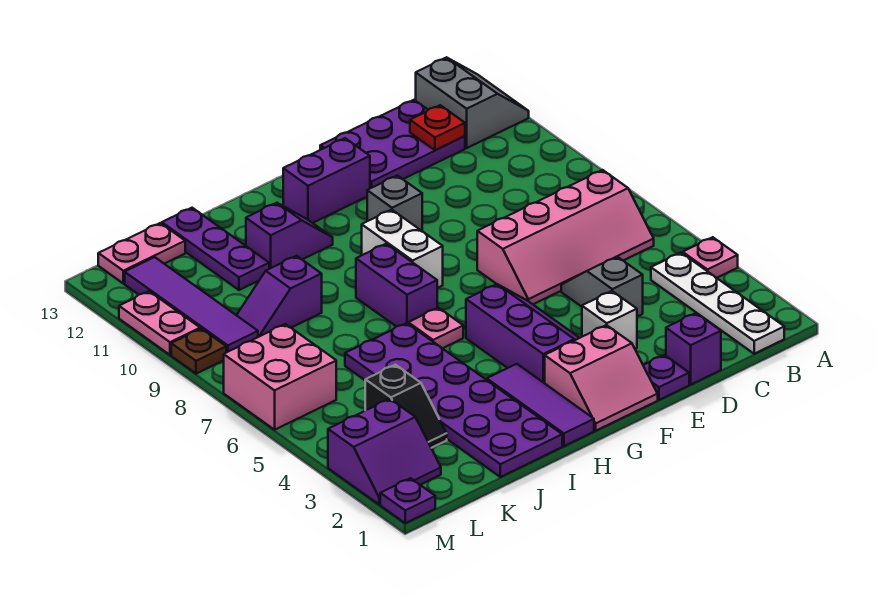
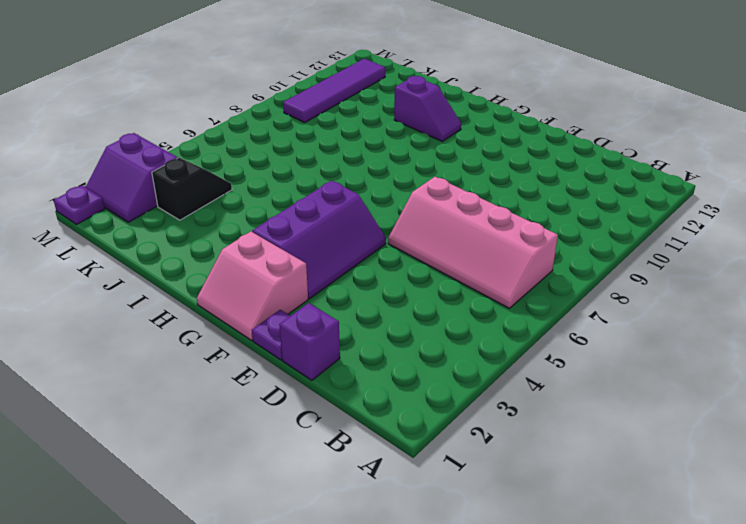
black 1x2 slope [152,158,232,220] -> black 1x2 slope turned to [365,365,447,448]
none -> pink 1x1 plate [683,237,738,278]
none -> grey 2x2 slope [416,57,529,148]
none -> white 1x4 plate [651,253,784,354]
none -> purple 2x3 plate [320,100,465,188]

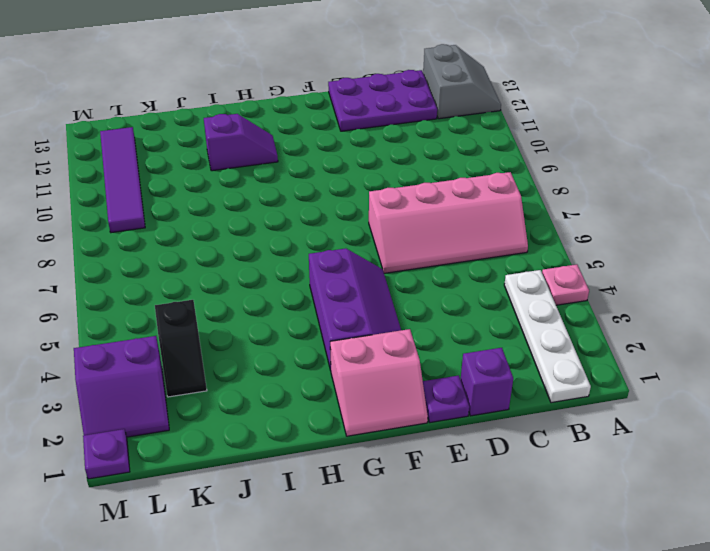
none -> grey 1x2 slope [561,257,643,316]
none -> white 1x1 brick [582,291,637,349]
none -> grey 1x1 brick [367,176,422,231]
none -> purple 1x2 brick [283,138,370,223]

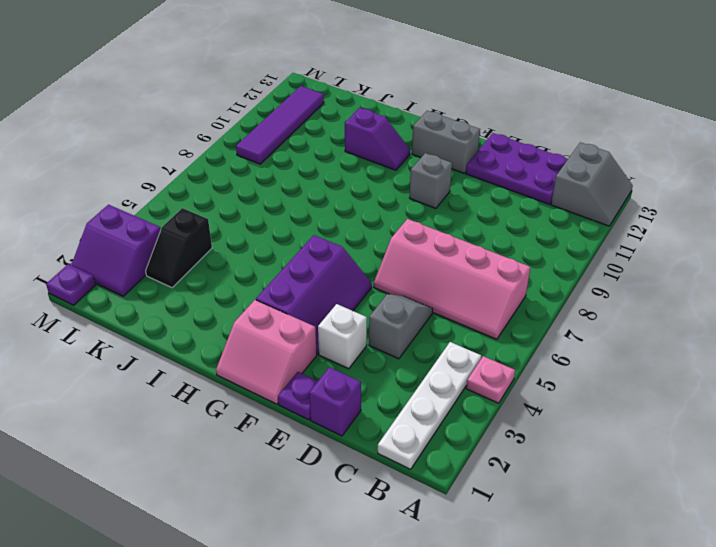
grey 1x2 brick [412,111,480,173] -> purple 1x2 brick [283,138,370,223]
none -> white 1x2 brick [362,210,443,288]
none -> purple 1x3 tile [487,364,594,446]
none -> pink 1x1 plate [408,308,463,348]
none -> purple 1x2 brick [356,244,437,326]

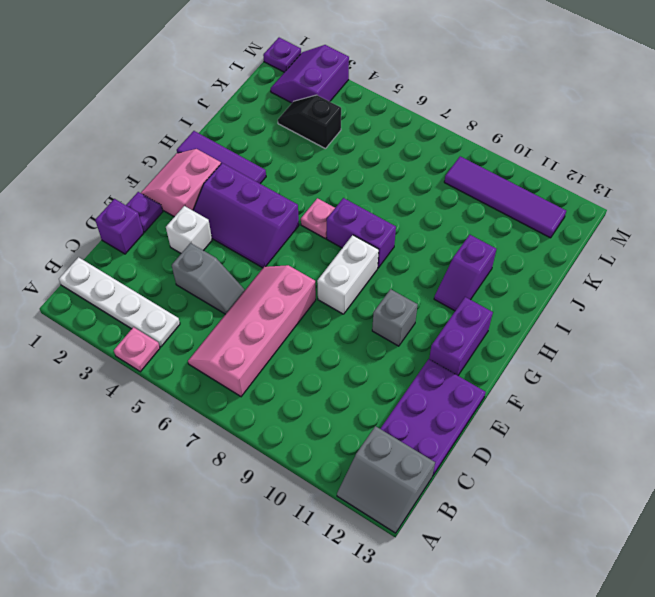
white 1x2 brick [317,235,379,314] -> white 1x2 brick turned to [362,210,443,288]
none -> purple 2x6 plate [345,323,562,477]
none -> purple 1x2 slope [237,256,322,337]
none -> purple 1x3 plate [162,208,269,290]
none -> pink 1x2 plate [98,223,185,283]

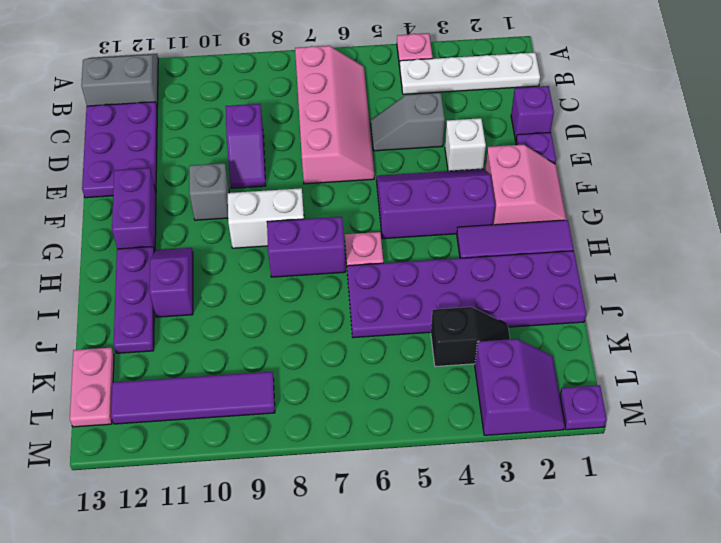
purple 1x2 slope [226,104,266,188] -> purple 1x2 slope moved to [237,256,322,337]
purple 1x3 plate [114,247,155,353] -> purple 1x3 plate turned to [162,208,269,290]
none -> pink 2x2 brick [224,324,336,430]
none -> brown 1x1 plate [171,329,226,374]
none -> pink 1x2 plate [119,291,200,355]
none -> red 1x1 plate [410,105,465,150]

